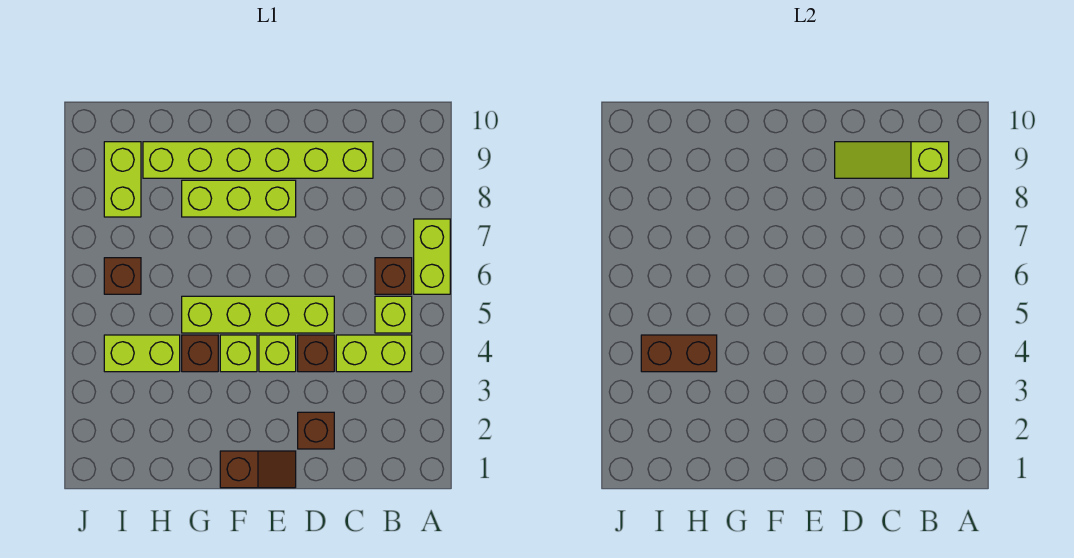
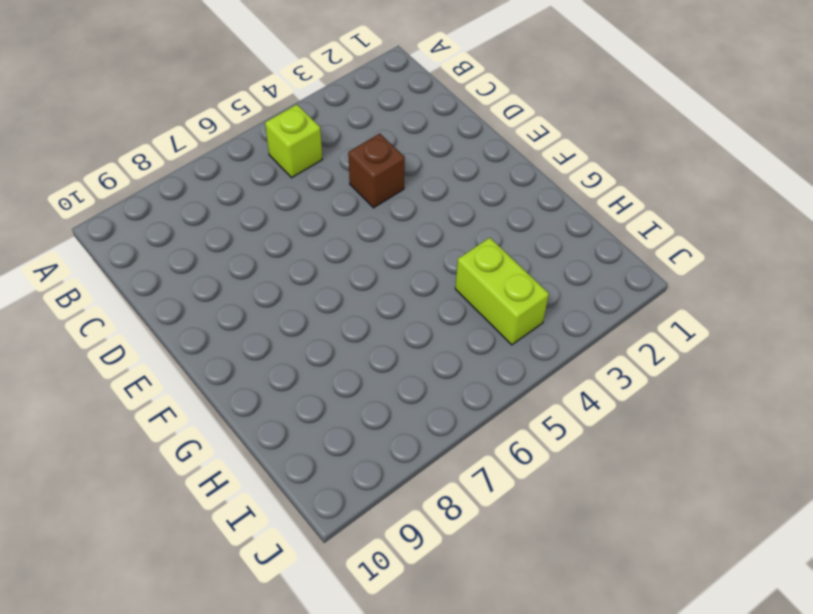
none -> lime 1x2 brick [414,219,450,294]
none -> lime 1x2 brick [336,335,412,372]
none -> brown 1x1 brick [375,258,412,294]

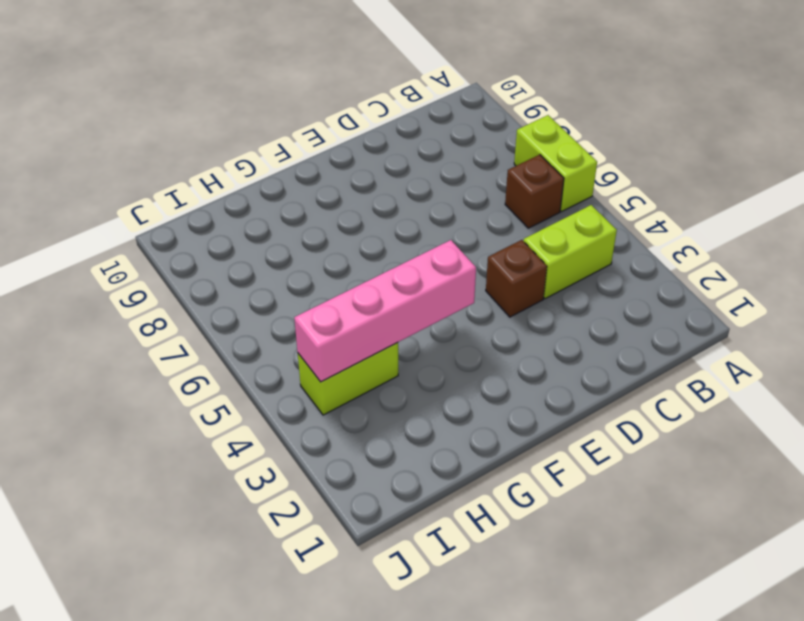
pink 1x4 brick [294,240,476,382] -> brown 1x2 brick [641,335,717,372]
none -> lime 1x1 brick [375,296,412,333]
none -> lime 1x6 brick [143,142,373,178]
none -> brown 1x1 brick [298,412,334,449]

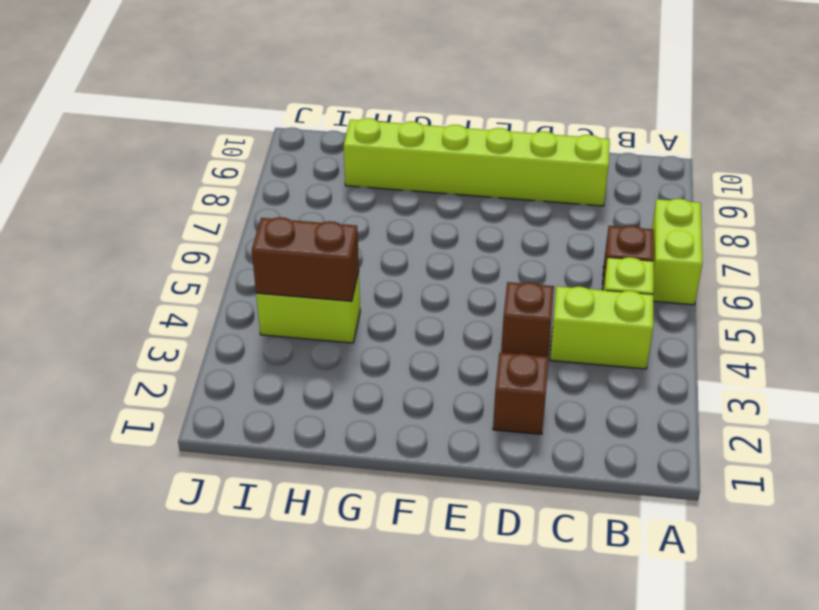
none -> lime 1x4 brick [182,296,334,333]
none -> brown 1x2 slope [220,451,296,488]
none -> lime 1x1 brick [259,335,296,372]

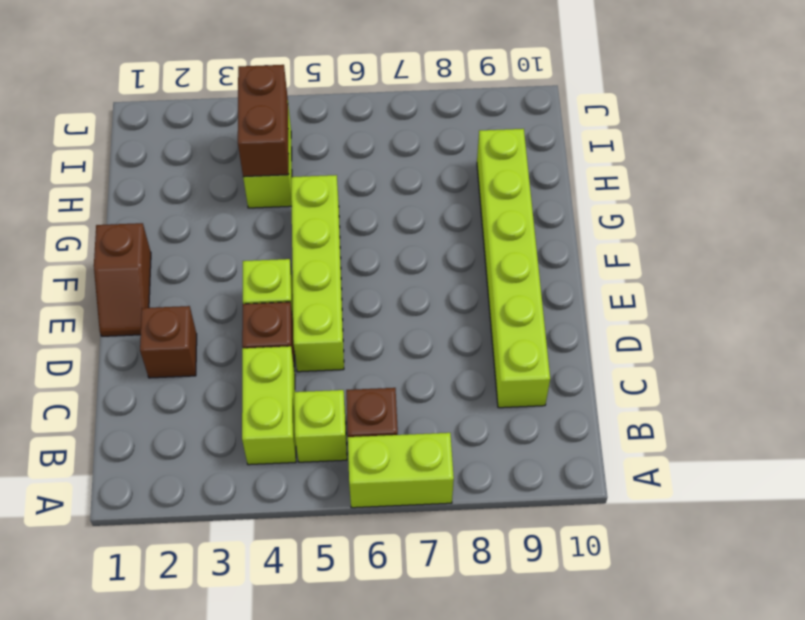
none -> lime 1x3 brick [182,180,296,217]
none -> lime 1x1 brick [220,335,257,372]
none -> brown 1x1 brick [182,335,218,372]

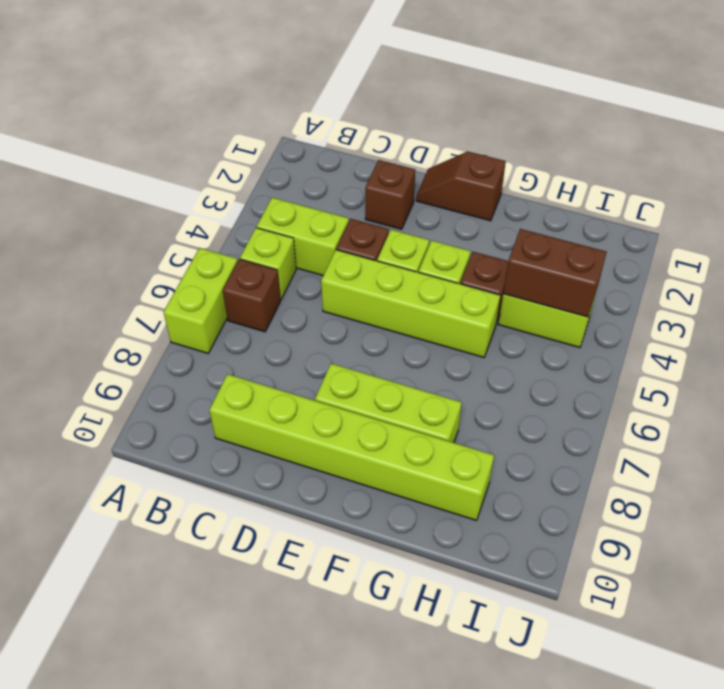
none -> brown 1x1 brick [104,258,141,294]
none -> lime 1x2 brick [104,142,141,217]
none -> lime 1x3 slope [835,142,949,178]

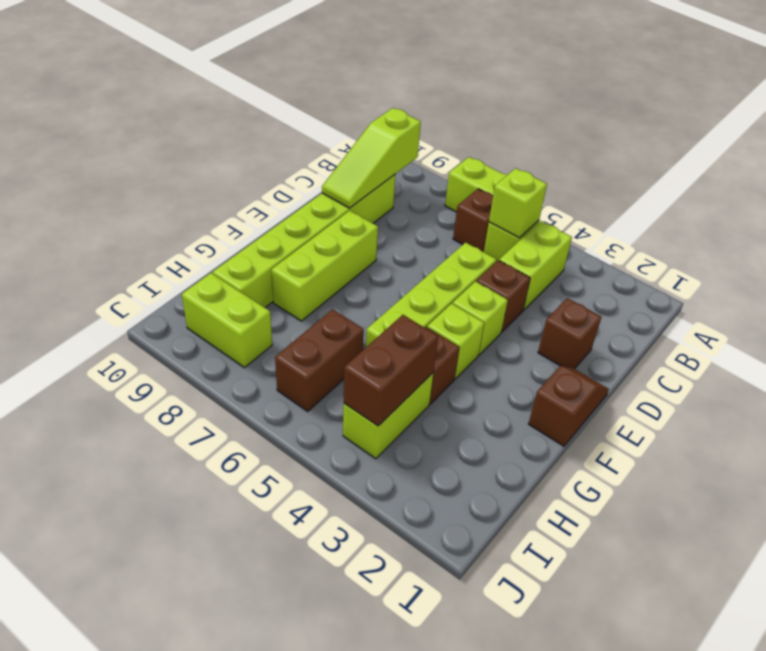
lime 1x1 brick [489,168,547,238] -> none
brown 1x2 brick [275,309,364,411] -> brown 1x1 brick [104,258,141,294]

